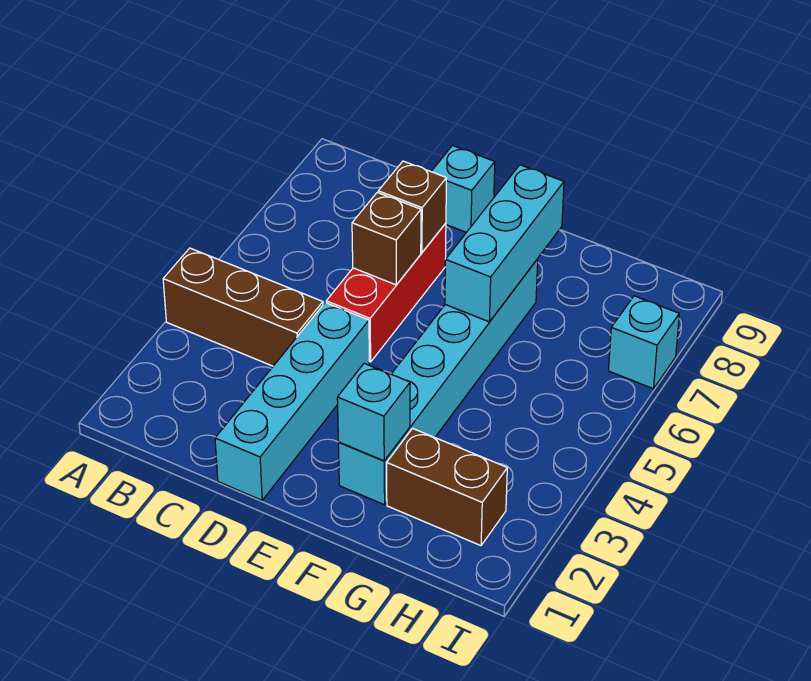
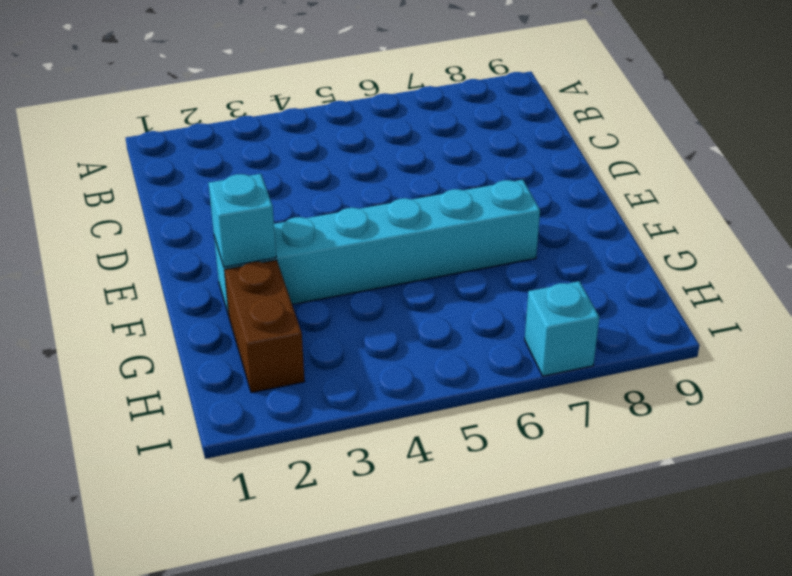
none -> brown 1x3 brick [163,248,323,366]
none -> cyan 1x4 brick [215,303,369,500]

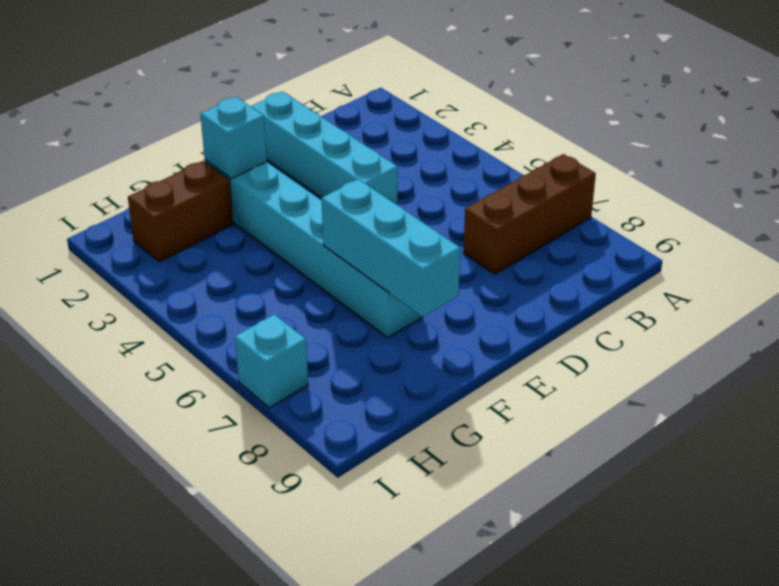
brown 1x3 brick [463,154,596,274] -> brown 1x3 brick moved to [163,248,323,366]
none -> red 1x3 brick [326,223,446,362]
none -> cyan 1x1 brick [431,146,495,232]

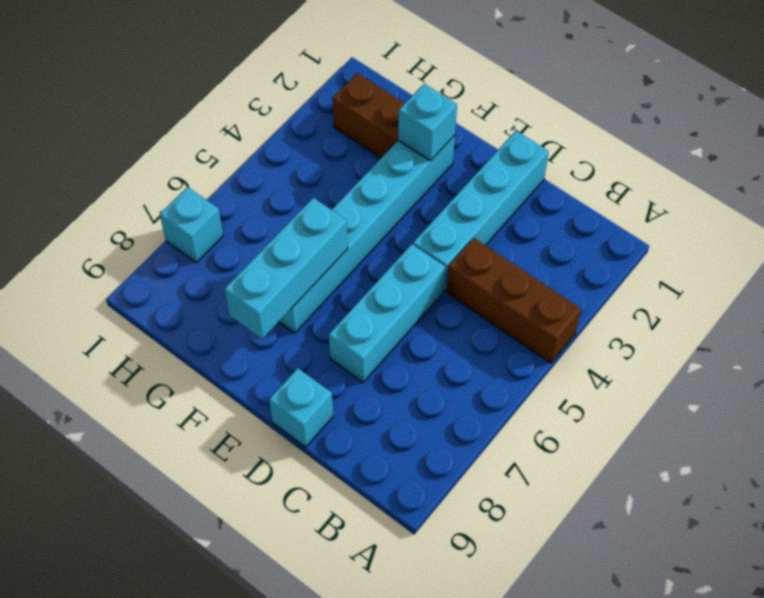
cyan 1x3 brick [329,244,445,382] -> red 1x3 brick [326,223,446,362]
none -> brown 1x1 brick [352,193,421,285]
none -> brown 1x1 brick [378,161,446,253]

